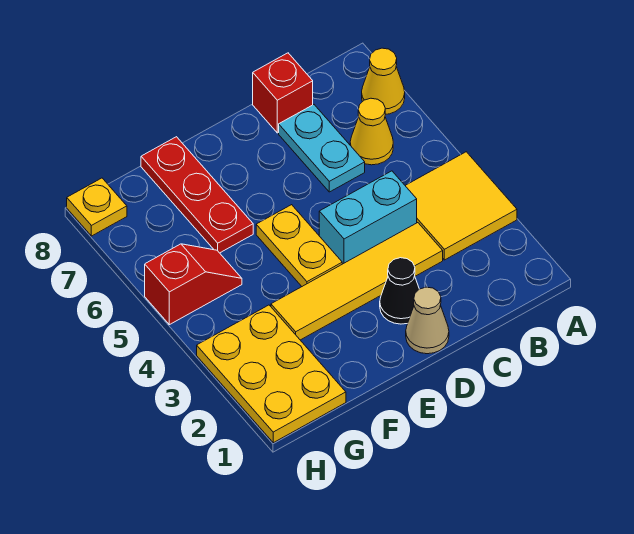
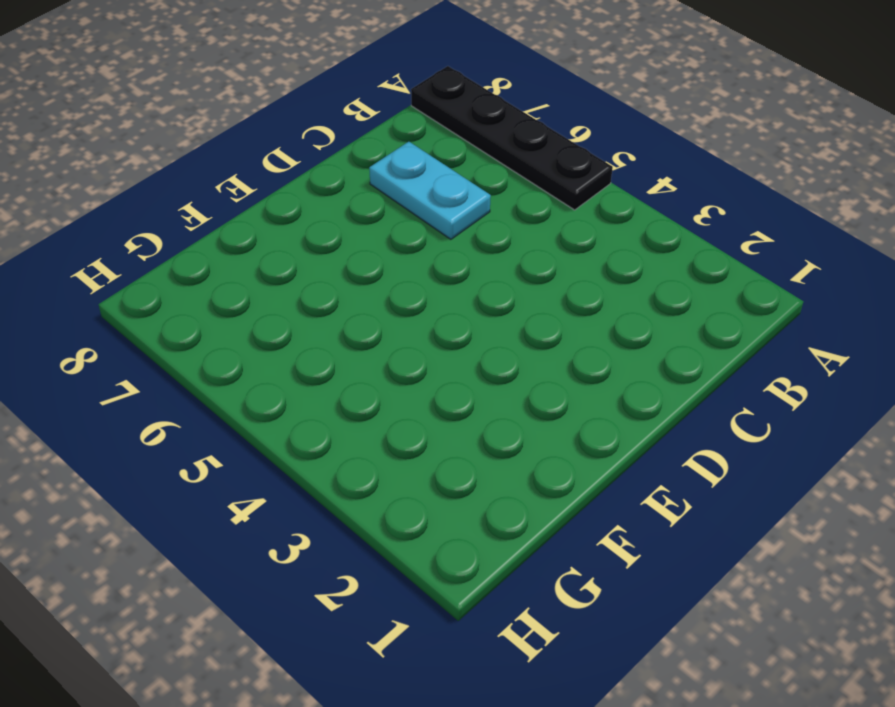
black 1x4 plate [411,66,613,210] -> yellow 1x1 cone [362,48,405,114]
none -> yellow 2x2 tile [405,152,517,260]
none -> yellow 1x1 cone [350,98,393,165]
none -> yellow 1x4 tile [271,223,443,340]

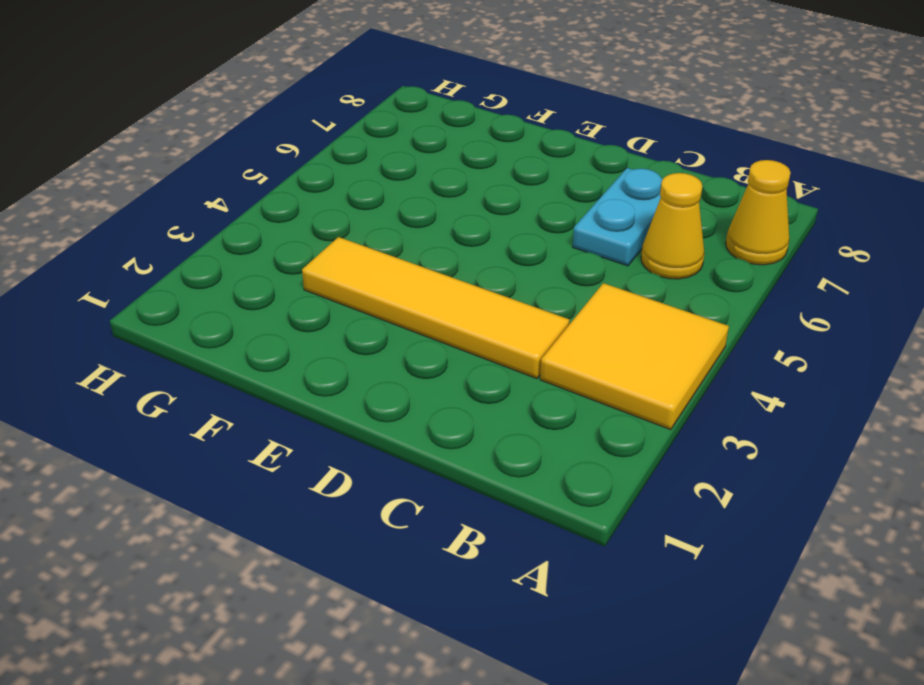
none -> cyan 1x2 brick [319,171,417,264]
none -> red 1x1 brick [253,53,313,133]
none -> tan 1x1 cone [406,287,449,354]

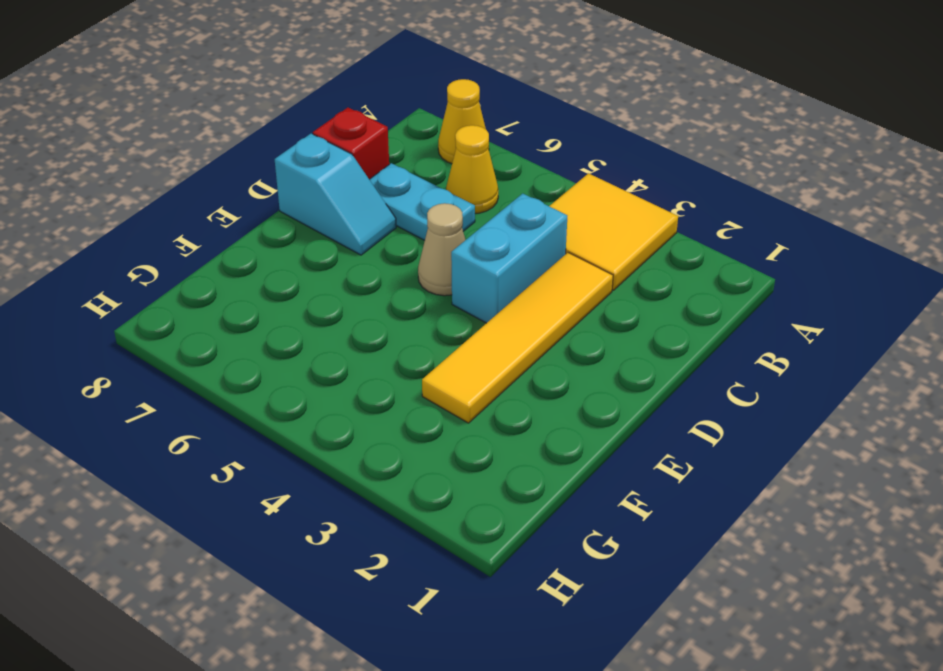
tan 1x1 cone [418,203,465,296] -> tan 1x1 cone moved to [406,287,449,354]
cyan 1x2 slope [275,134,396,255] -> none
none -> black 1x1 cone [380,258,419,324]
none -> yellow 1x2 plate [256,205,342,286]
none -> red 1x3 plate [141,137,253,253]

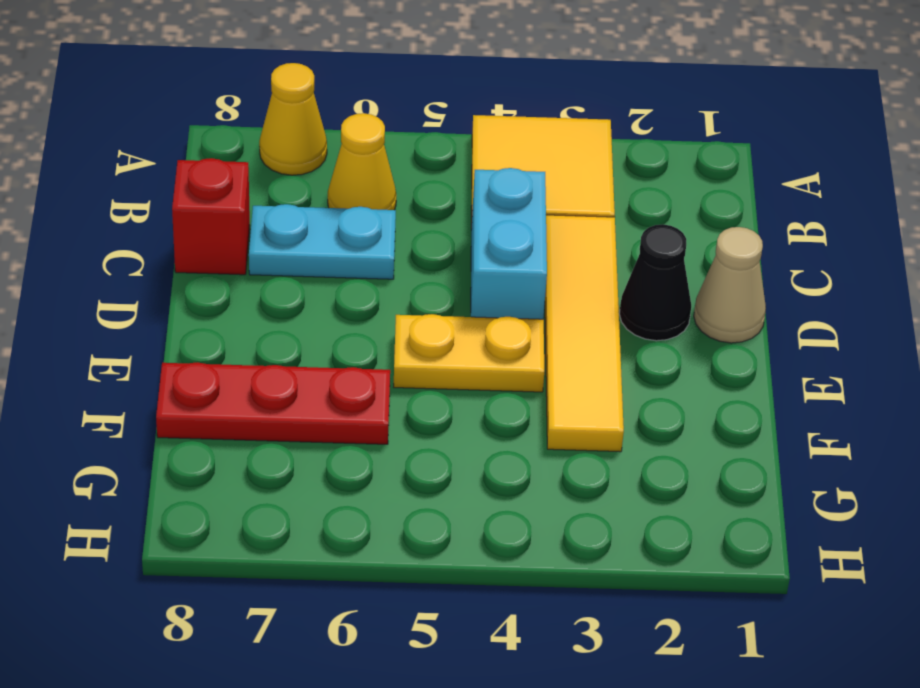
none -> yellow 2x3 plate [197,305,346,443]
none -> red 1x2 slope [145,244,242,325]
none -> yellow 1x1 plate [67,178,127,236]

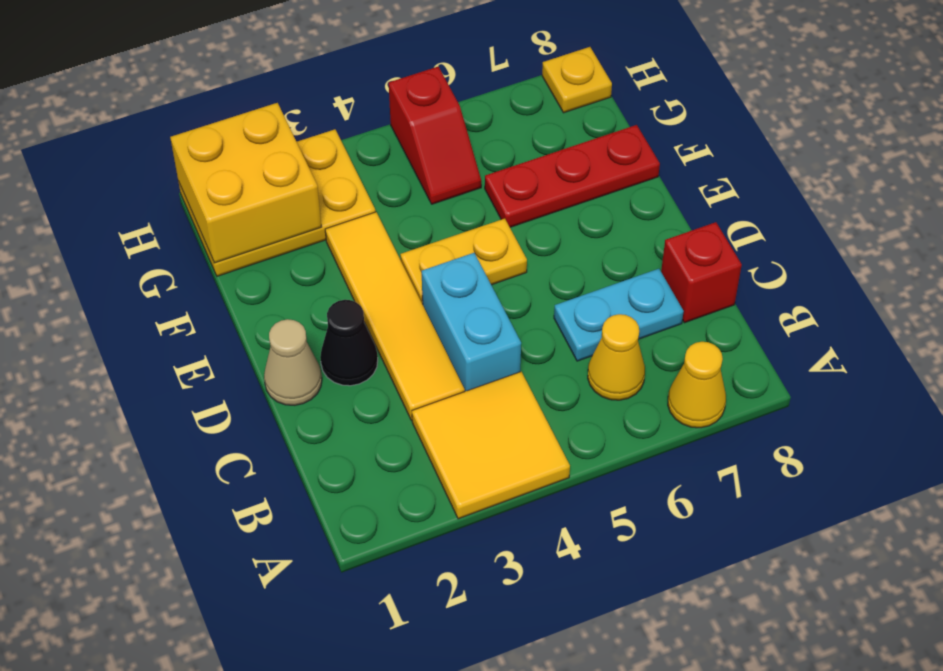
yellow 2x2 brick [170,103,321,263] -> none

